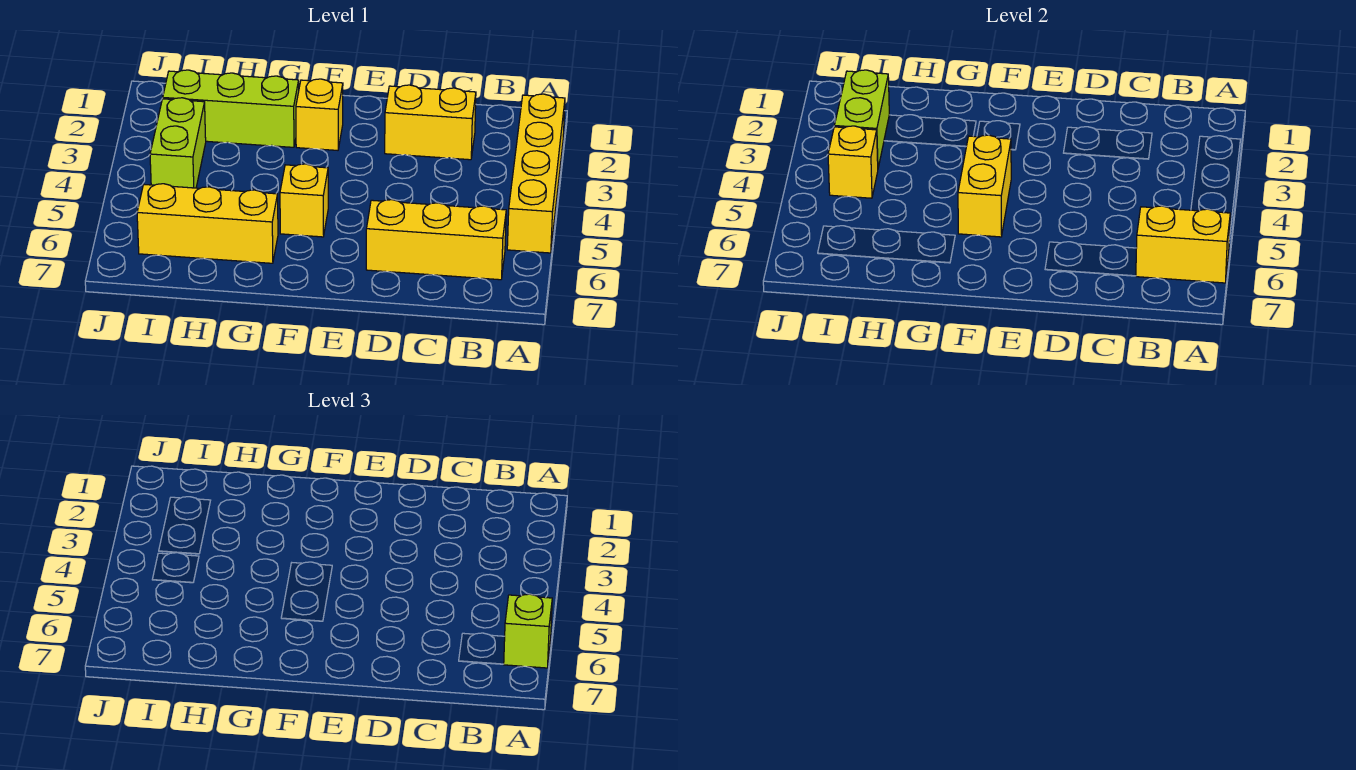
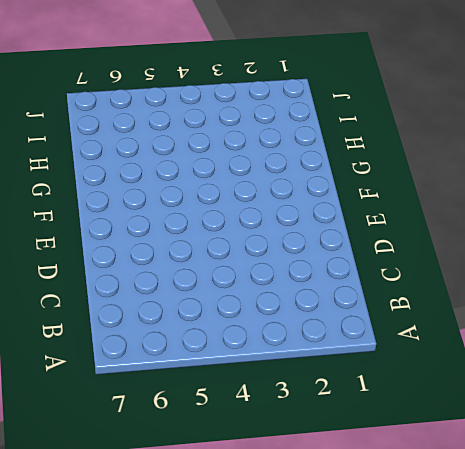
none -> yellow 1x4 brick [507,94,565,253]
none -> yellow 1x3 brick [366,200,506,280]
none -> yellow 1x2 brick [385,85,476,160]

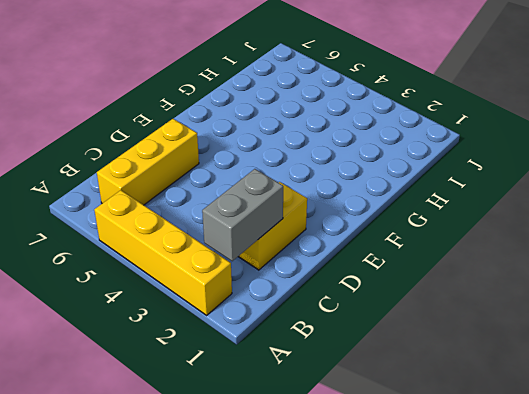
grey 1x2 brick [202,169,283,261] -> none
none -> yellow 1x1 brick [296,79,343,150]
none -> yellow 1x1 brick [280,164,328,237]
none -> lime 1x3 brick [163,70,299,147]

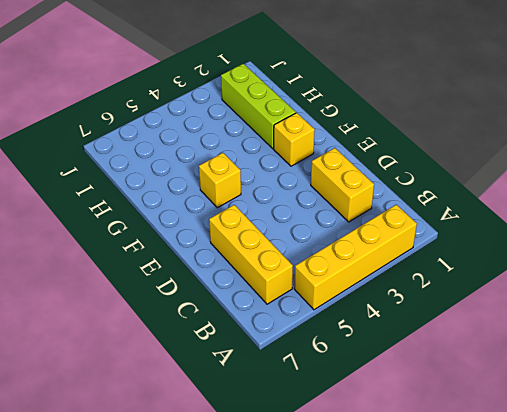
none -> yellow 1x3 brick [137,184,278,263]
none -> lime 1x2 brick [150,98,206,188]
none -> yellow 1x2 brick [1136,206,1230,283]

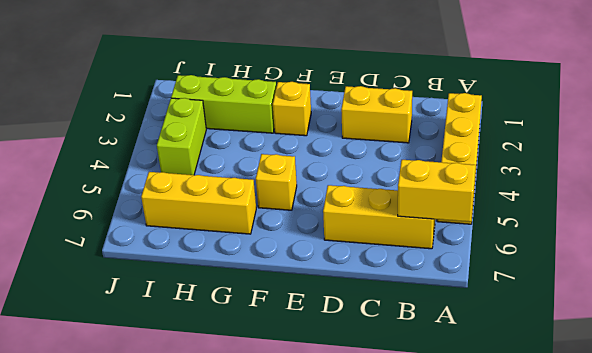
none -> yellow 1x2 brick [958,135,1011,237]
none -> lime 1x2 brick [834,70,889,167]
none -> yellow 1x1 brick [828,126,878,198]

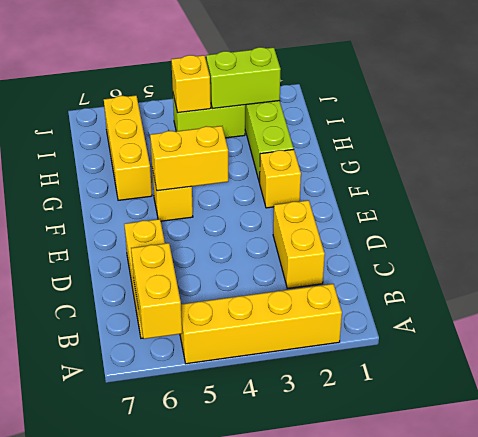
none -> lime 1x1 brick [504,594,552,668]

